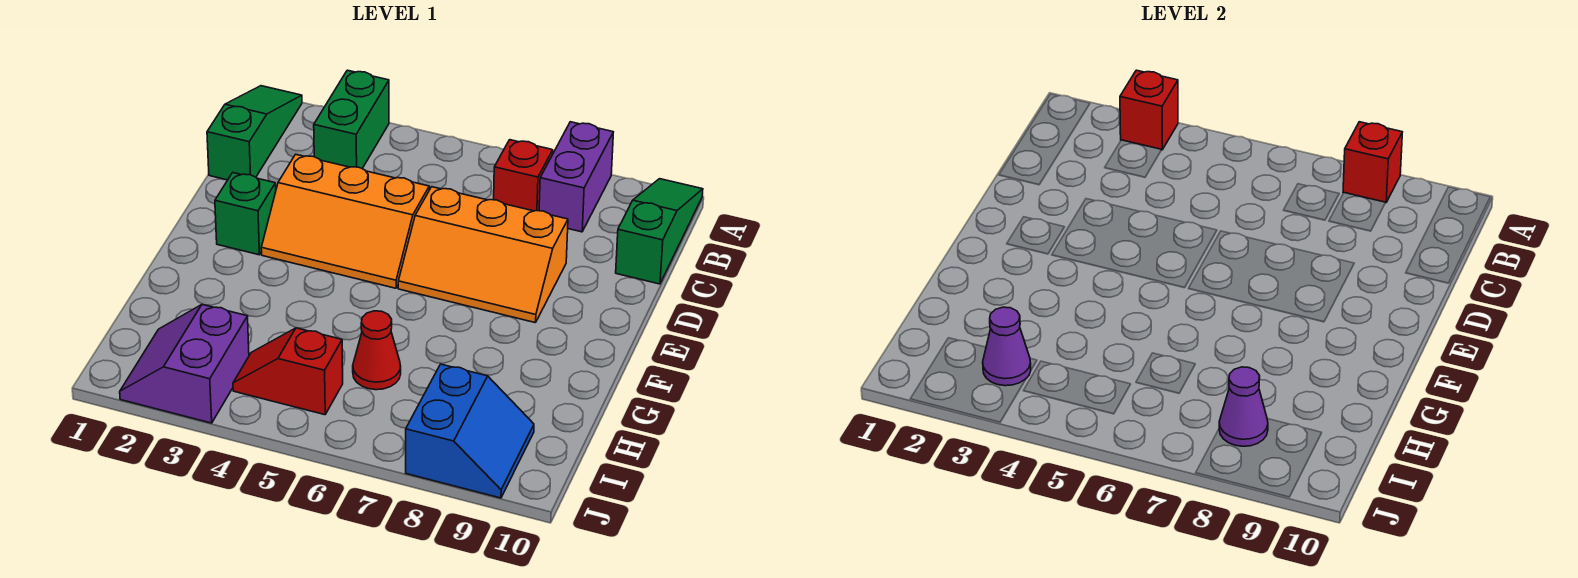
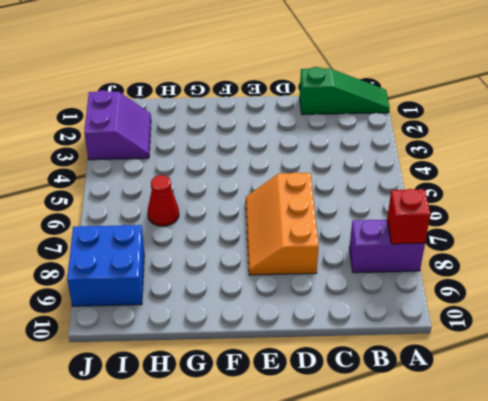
purple 2x2 slope [84,90,151,160] -> purple 2x2 slope turned to [120,305,249,423]
blue 2x2 brick [67,225,144,306] -> blue 2x2 slope [406,364,534,498]
none -> green 1x2 brick [314,70,389,168]
none -> green 1x3 slope [616,179,703,284]
none -> red 1x1 brick [494,140,553,211]

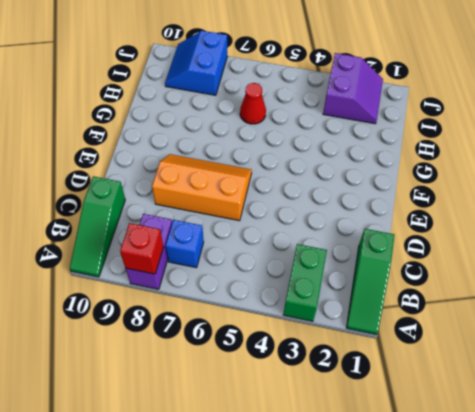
blue 1x1 brick [166,220,204,268] -> red 1x1 brick [494,140,553,211]
none -> orange 2x3 slope [261,154,429,288]
none -> green 1x1 brick [215,173,276,255]
none -> red 1x2 slope [233,328,343,415]

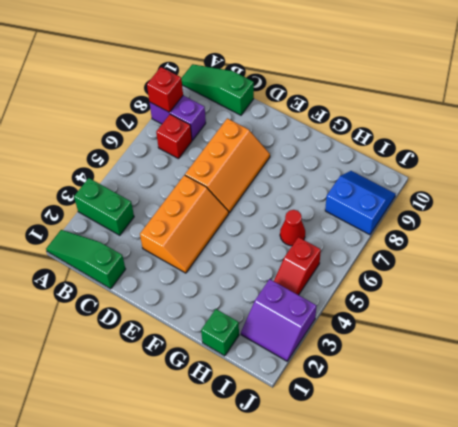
green 1x1 brick [201,309,239,356] -> green 1x1 brick moved to [215,173,276,255]
none -> red 1x1 brick [1120,70,1178,150]
none -> purple 1x1 cone [983,307,1031,386]
none -> purple 1x1 cone [1219,367,1268,446]

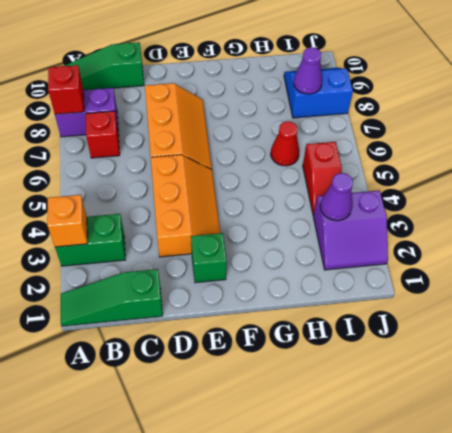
orange 1x1 brick [47,195,88,247] -> red 1x1 brick [1120,70,1178,150]

